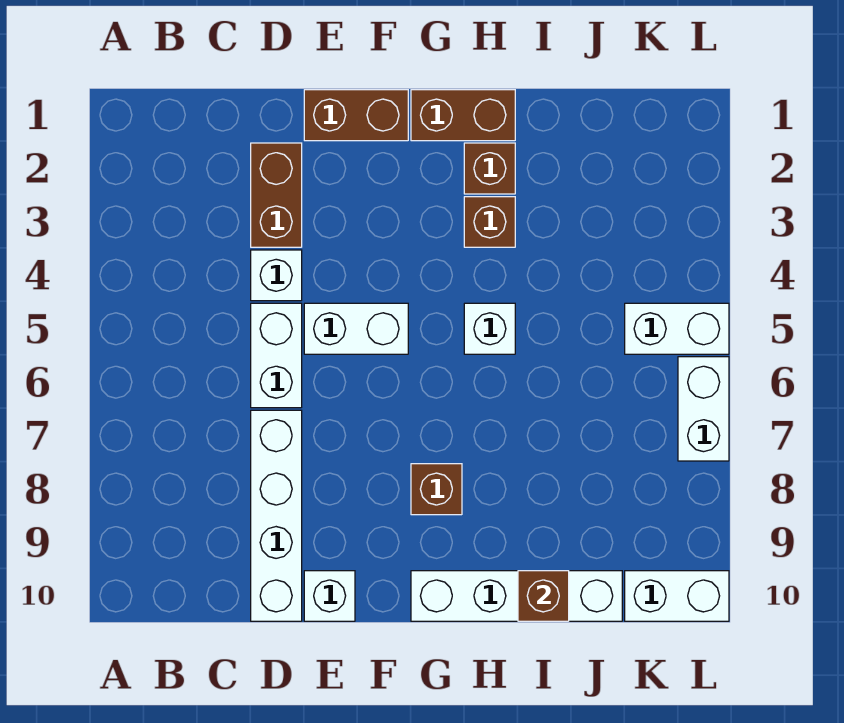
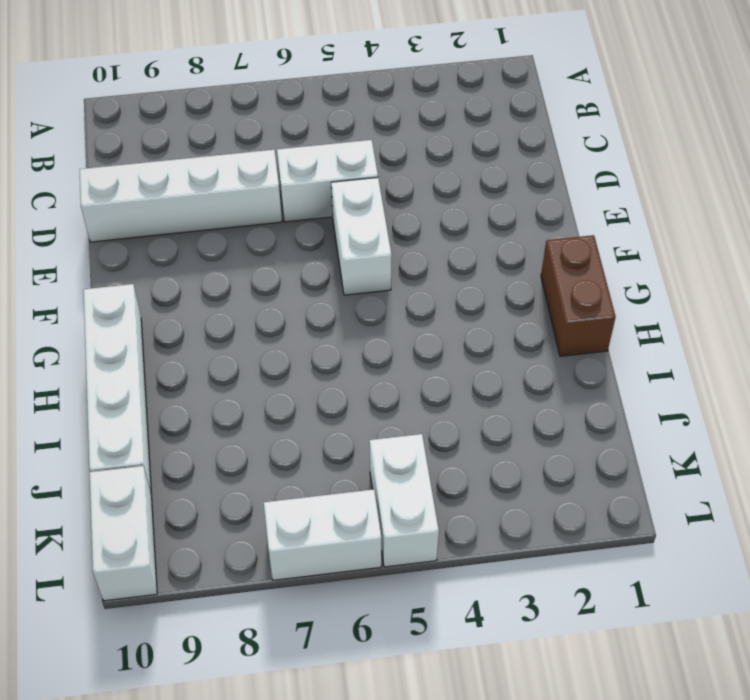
none -> brown 1x2 brick [251,143,302,247]
none -> white 1x1 brick [251,250,302,301]
none -> brown 1x2 brick [304,90,408,141]

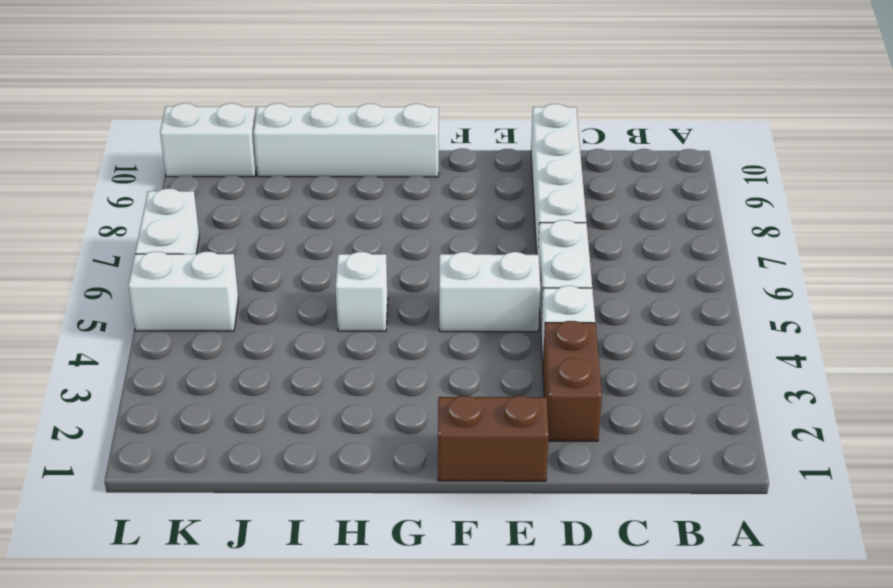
none -> white 1x1 brick [304,571,355,621]
none -> brown 1x2 brick [411,90,515,141]
none -> brown 1x1 brick [411,464,462,515]

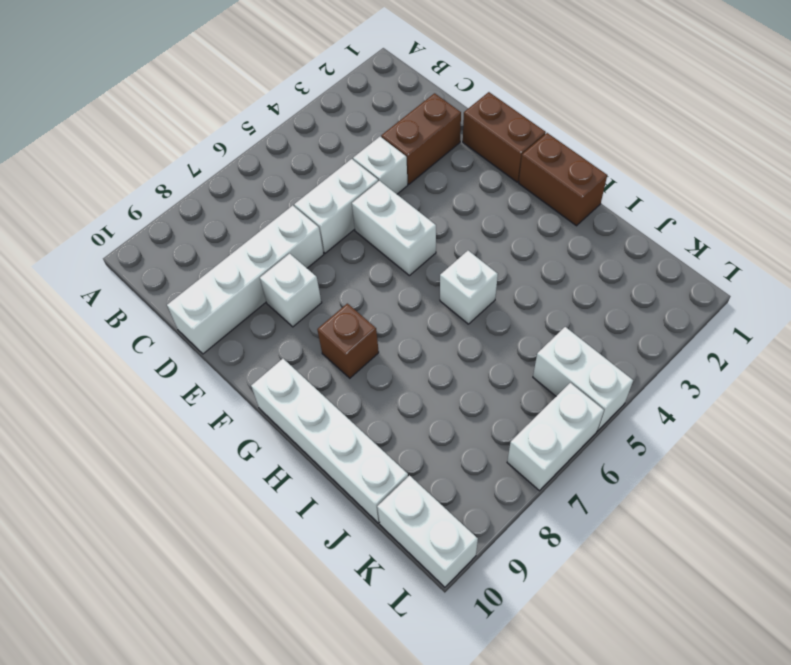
white 1x1 brick [260,254,322,327] -> white 1x1 brick moved to [304,571,355,621]
none -> brown 1x1 brick [464,143,515,194]
none -> brown 1x1 brick [464,197,515,247]
none -> brown 1x1 brick [518,571,569,621]

